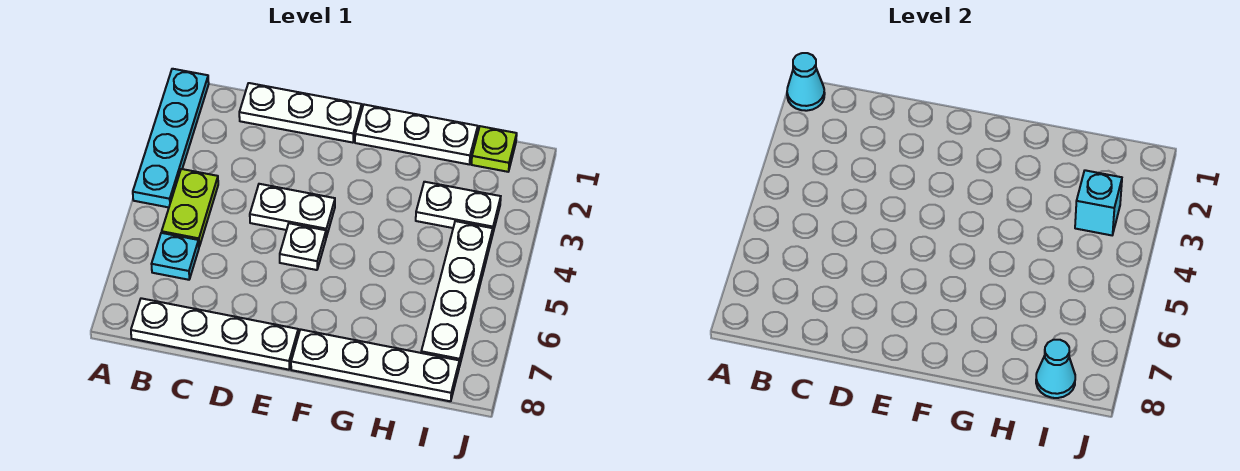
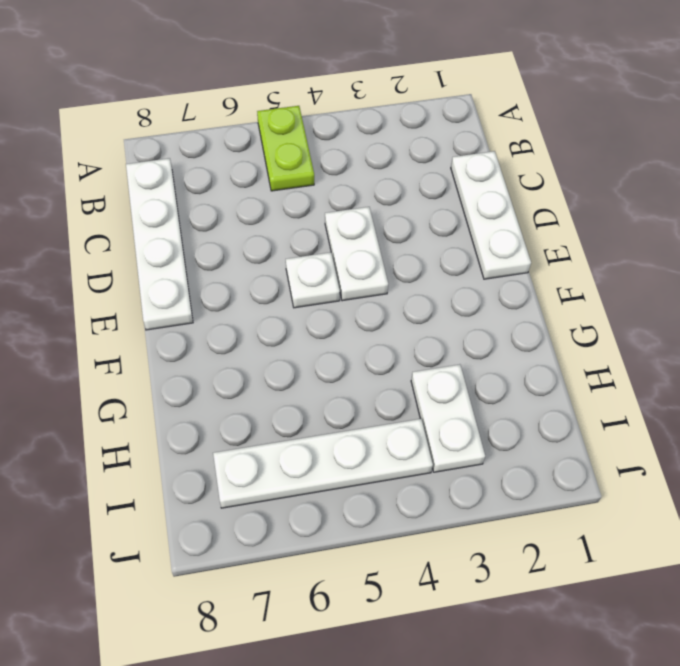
lime 1x2 plate [257,106,314,191] -> lime 1x2 plate turned to [162,169,218,246]
none -> cyan 1x4 plate [133,69,209,207]
none -> cyan 1x1 plate [152,233,199,280]
none -> white 1x3 plate [355,105,478,164]

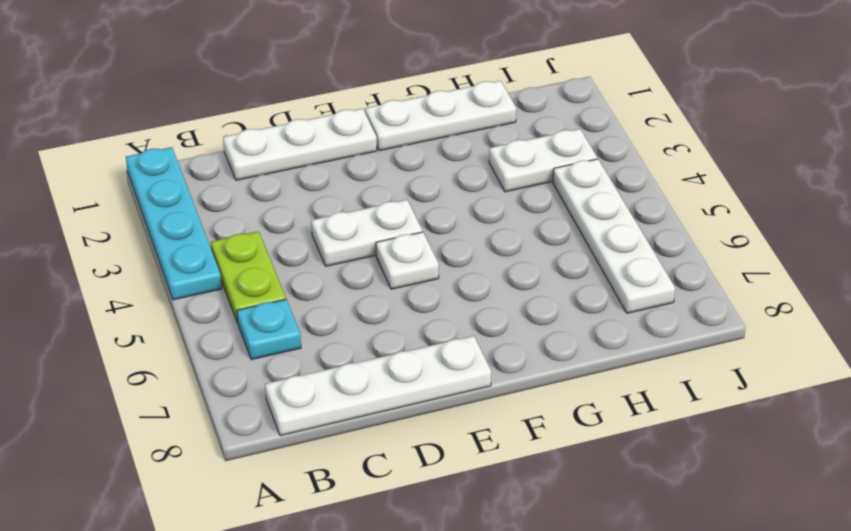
none -> white 1x4 plate [291,329,459,401]
none -> lime 1x1 plate [471,126,517,172]
none -> cyan 1x1 cone [787,53,825,111]

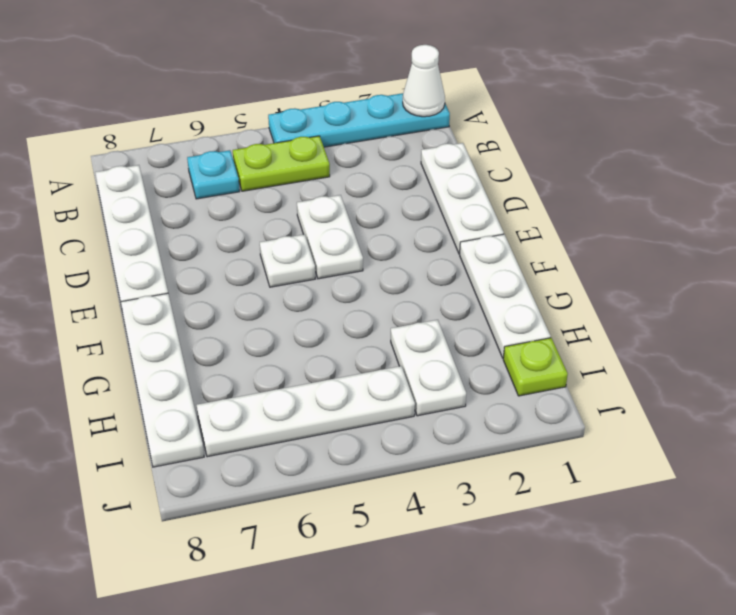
white 1x1 cone [403,45,445,117] -> cyan 1x1 cone [787,53,825,111]
none -> cyan 1x1 brick [1075,170,1122,235]
none -> cyan 1x1 cone [1036,340,1075,398]

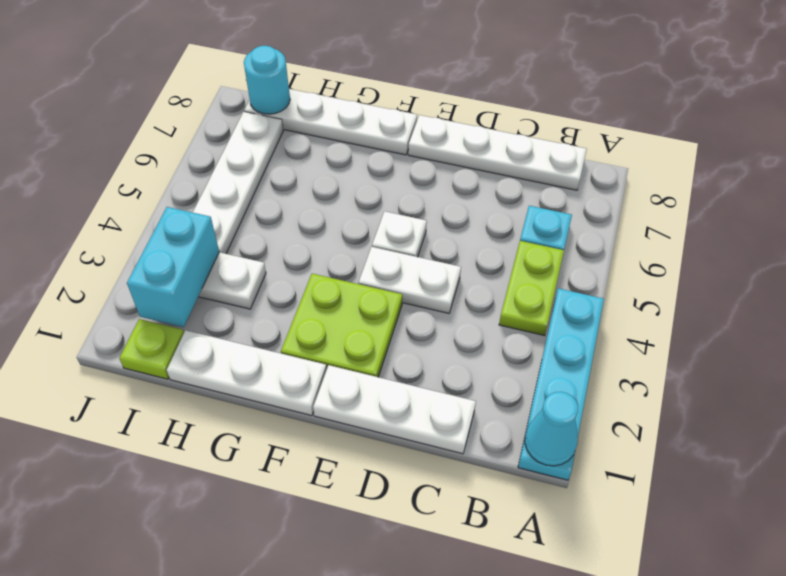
lime 2x2 plate [281,274,402,377] -> none
cyan 1x2 brick [127,207,219,327] -> cyan 1x1 brick [1075,170,1122,235]
cyan 1x1 round brick [244,46,290,114] -> cyan 1x1 cone [1036,340,1075,398]

